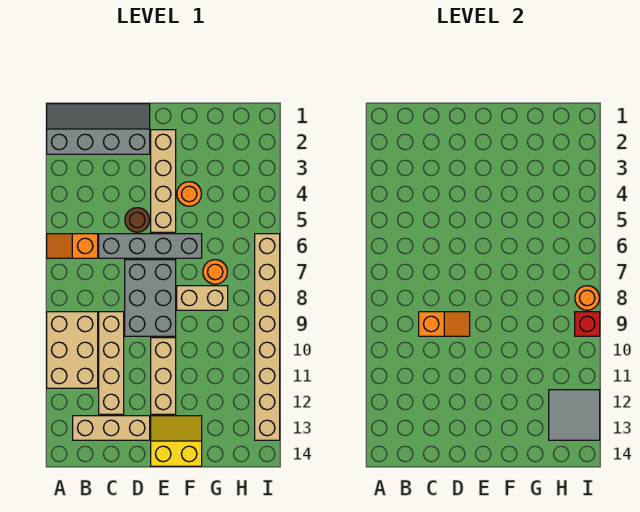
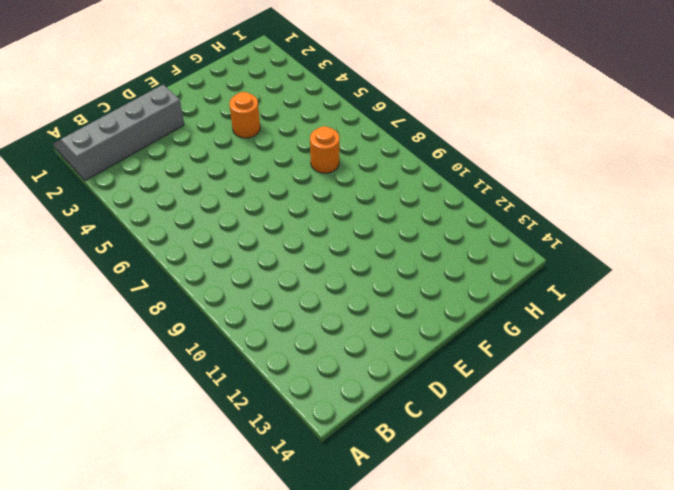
none -> orange 1x2 slope [47,234,98,258]
none -> tan 2x3 brick [47,312,98,388]
none -> tan 1x3 brick [73,416,150,440]

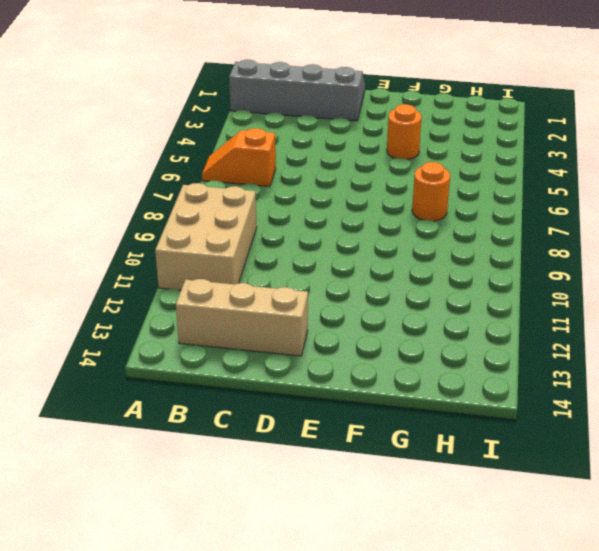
none -> grey 1x4 brick [99,234,202,258]
none -> tan 1x4 brick [99,312,124,414]
none -> brown 1x1 round brick [125,208,149,232]

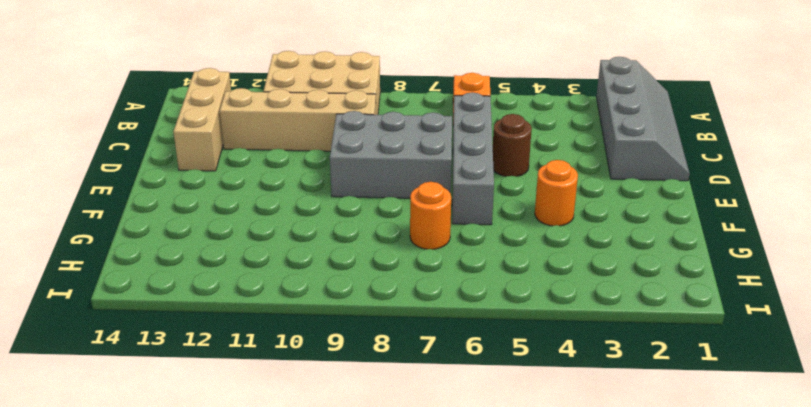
none -> tan 1x4 brick [151,130,176,232]
none -> tan 1x3 brick [151,338,176,414]
none -> yellow 2x2 slope [151,416,202,466]

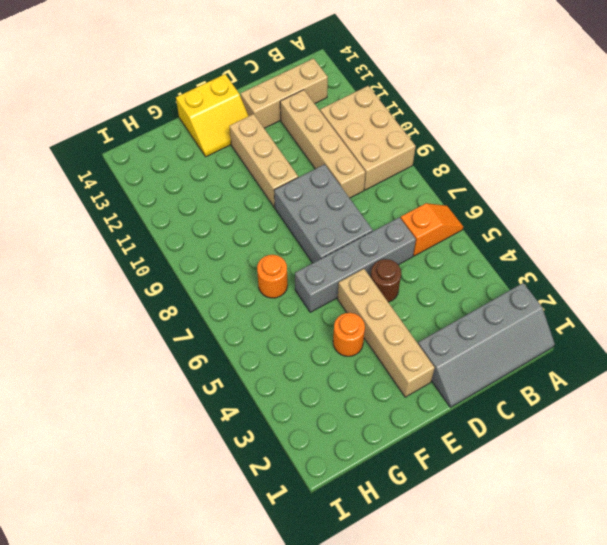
none -> tan 1x2 brick [177,286,228,310]
none -> tan 1x8 brick [255,234,280,440]
none -> orange 1x2 slope [419,312,470,336]

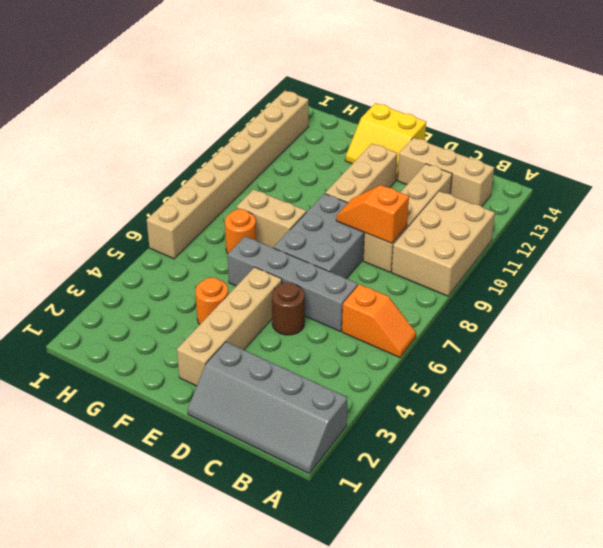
none -> grey 2x2 tile [549,390,600,440]
none -> orange 1x1 round brick [575,286,599,310]
none -> red 1x1 brick [575,312,600,336]

